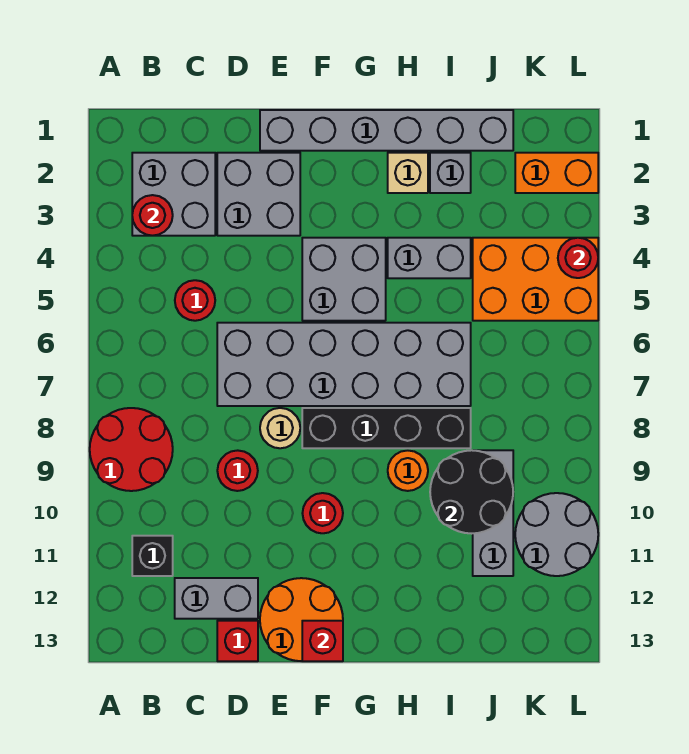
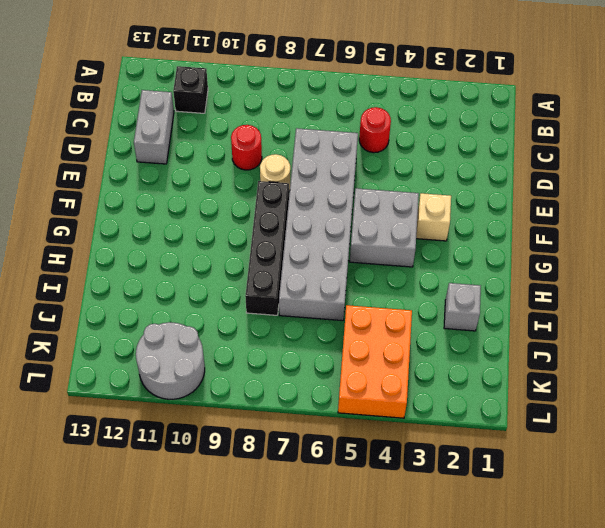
tan 1x1 brick [416,193,451,241] -> tan 1x1 brick moved to [388,153,428,193]
none -> red 2x2 round brick [90,408,173,491]
none -> grey 2x2 brick [132,153,215,236]
none -> grey 2x2 brick [217,153,300,236]

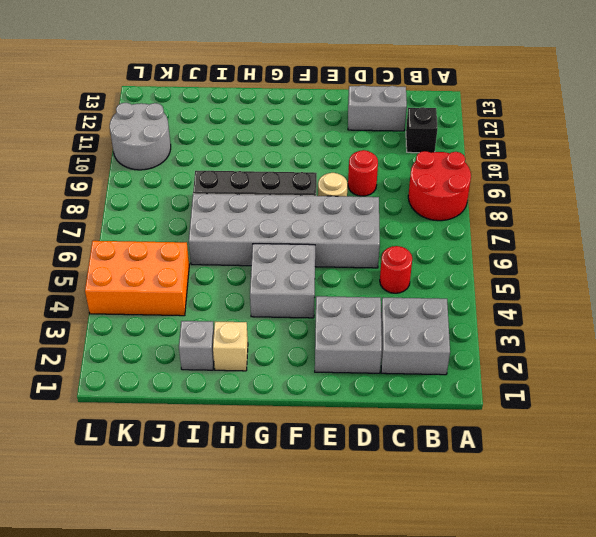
none -> red 1x1 brick [217,621,258,661]
none -> grey 1x6 brick [260,110,513,151]
none -> orange 2x2 round brick [260,578,343,661]

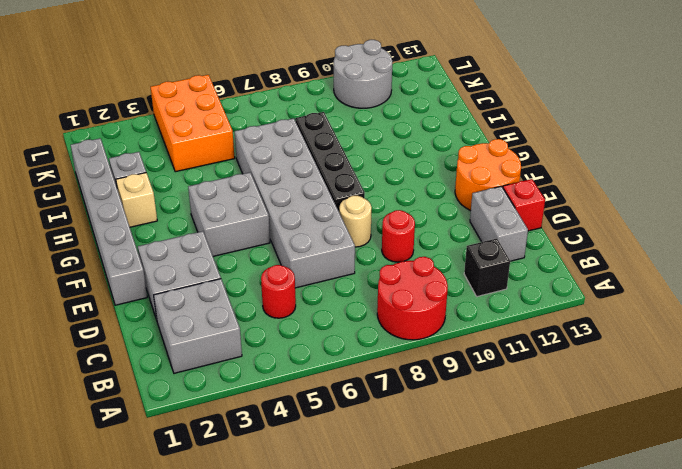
none -> red 1x1 round brick [302,493,343,533]
none -> grey 1x2 brick [388,238,471,278]
none -> orange 1x1 round brick [388,450,428,491]

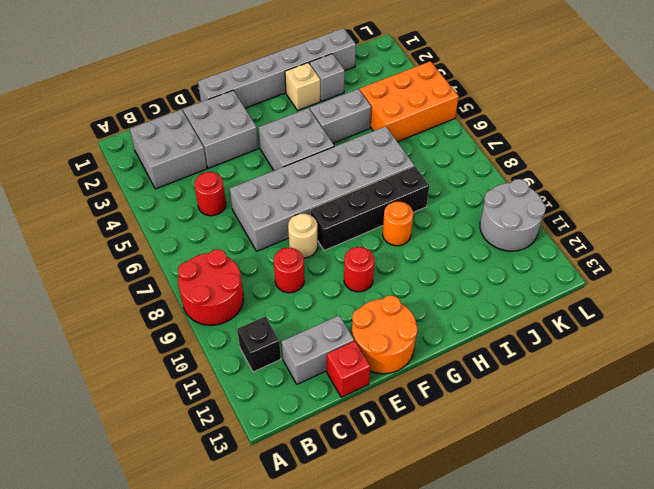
none -> grey 1x3 brick [473,450,513,576]
none -> orange 1x2 brick [515,153,598,193]
none -> red 1x1 round brick [132,195,173,236]

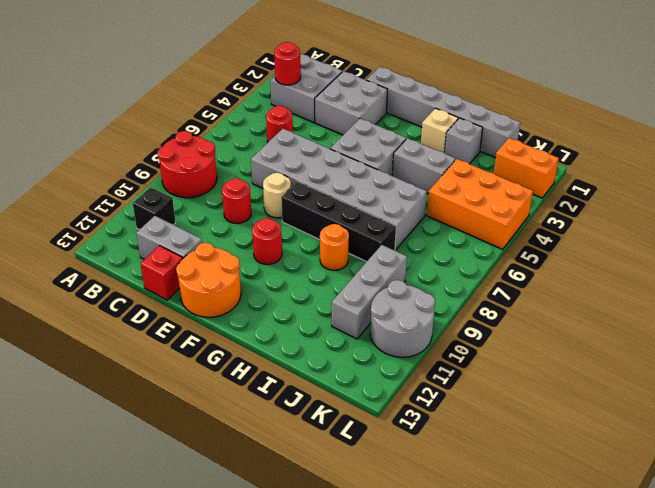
none -> red 1x1 brick [302,621,343,661]
none -> black 2x2 round brick [430,450,513,534]
none -> red 1x1 round brick [558,238,598,278]

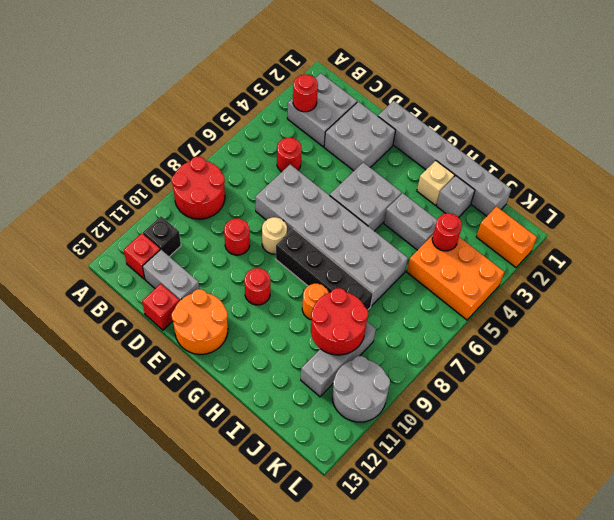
red 1x1 brick [124,233,160,279] -> red 1x1 brick moved to [302,621,343,661]
red 2x2 round brick [311,288,368,355] -> black 2x2 round brick [430,450,513,534]
red 1x1 round brick [432,213,462,251] -> red 1x1 round brick moved to [558,238,598,278]

